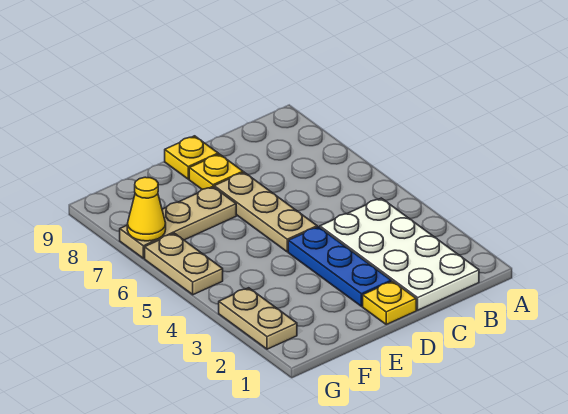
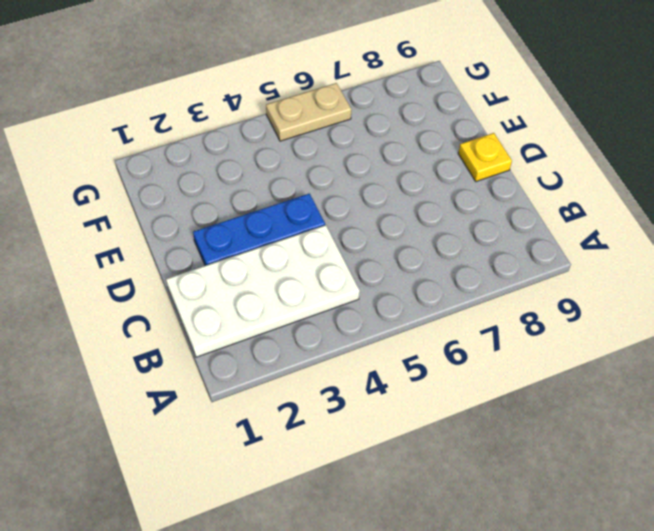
none -> yellow 1x1 plate [363,281,416,324]
none -> tan 1x3 plate [214,172,317,252]

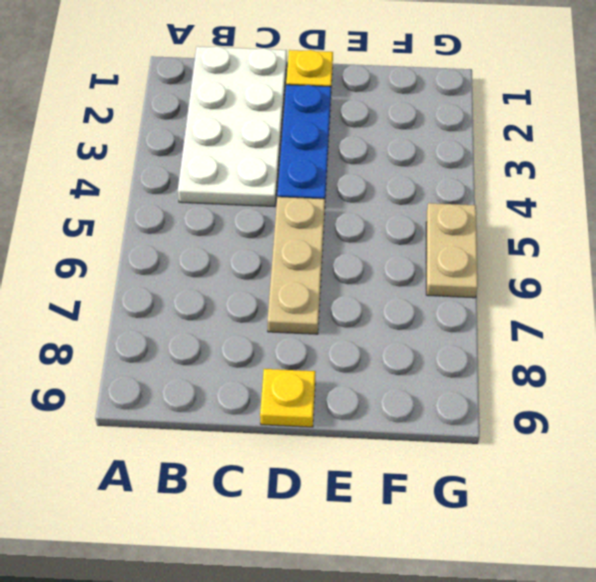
none -> yellow 1x1 plate [189,154,243,189]
none -> tan 1x3 plate [120,187,236,258]

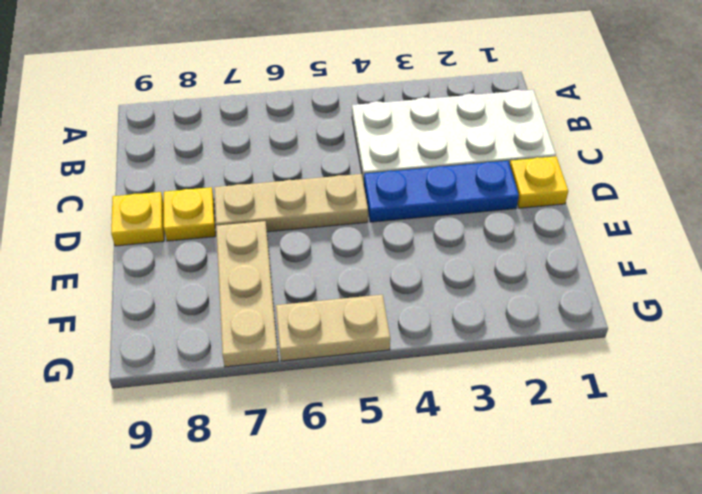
none -> tan 1x2 plate [219,288,297,349]
none -> yellow 1x1 cone [127,177,166,241]

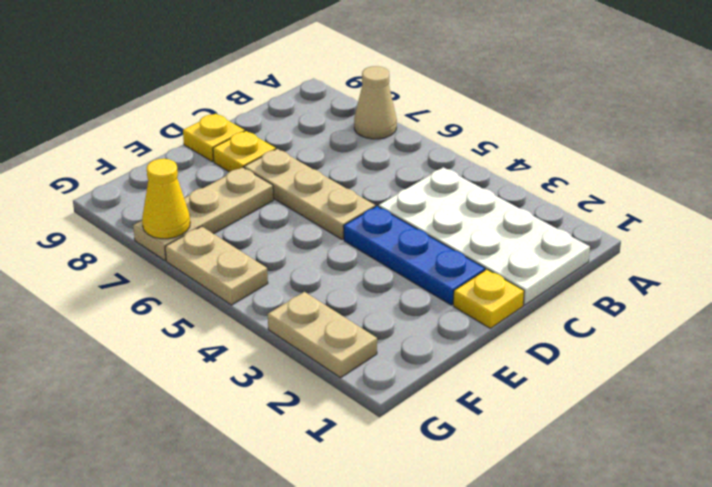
tan 1x1 cone [354,66,397,139] -> none

